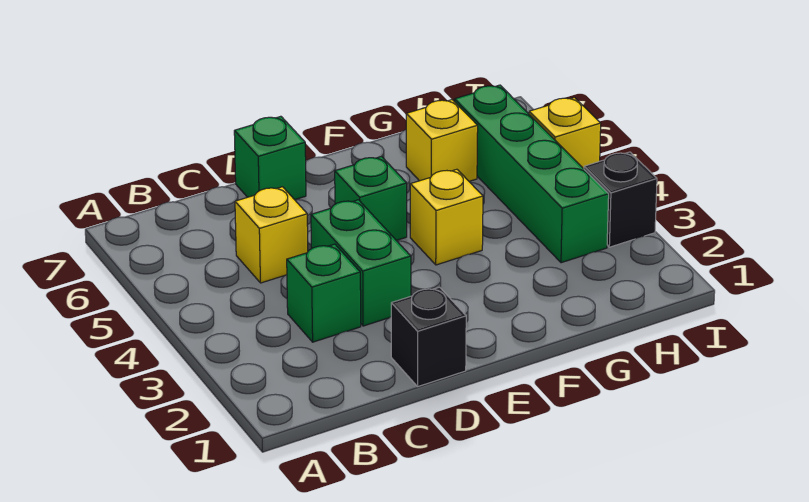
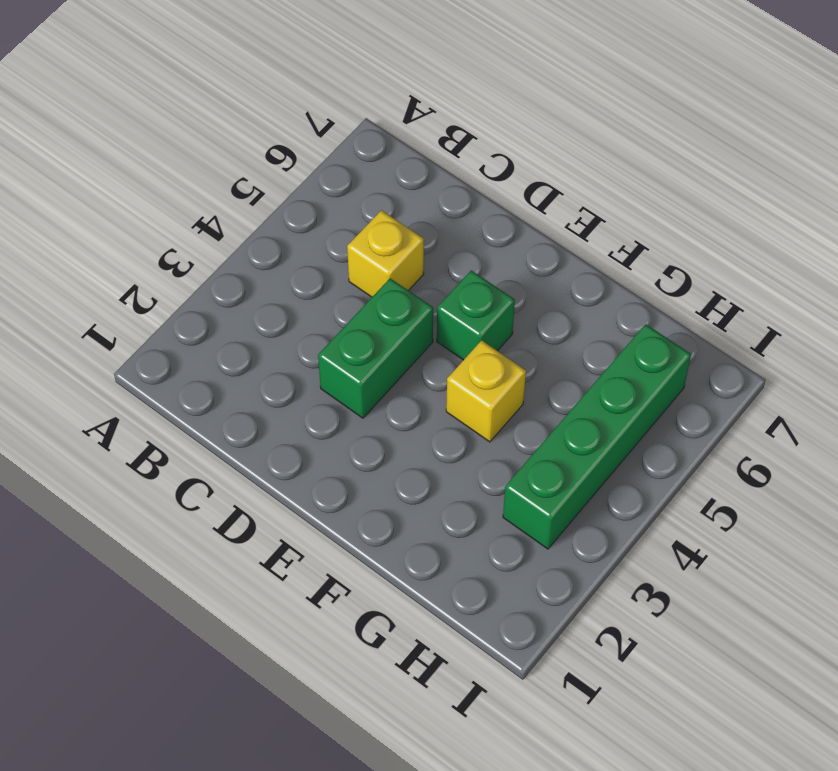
none -> green 1x1 brick [287,244,361,342]
none -> black 1x1 brick [391,287,466,386]

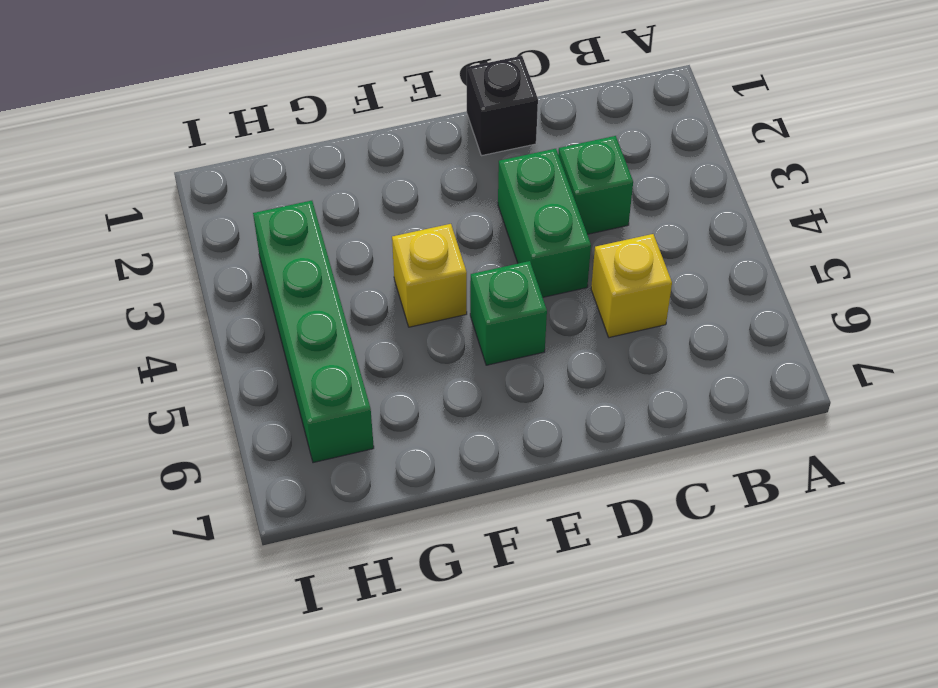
none -> green 1x1 brick [234,116,306,200]
none -> yellow 1x1 brick [406,100,478,181]

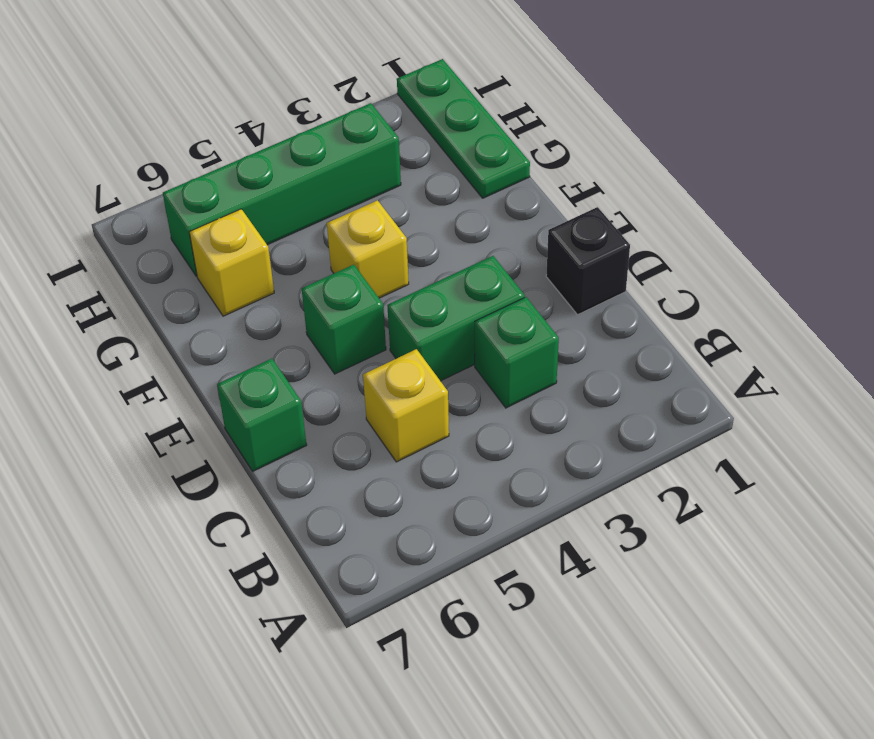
green 1x3 plate [397,59,530,198] -> none
none -> black 1x1 brick [584,152,657,247]
none -> yellow 1x1 brick [529,97,601,169]

